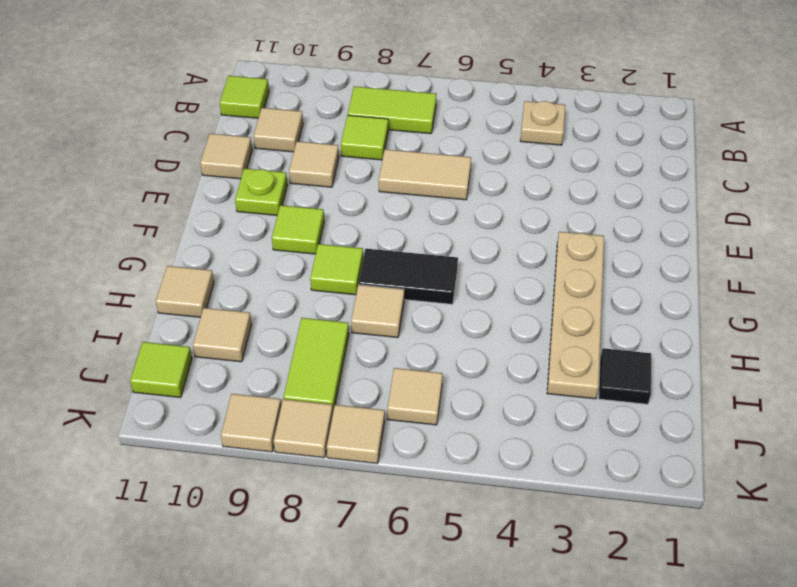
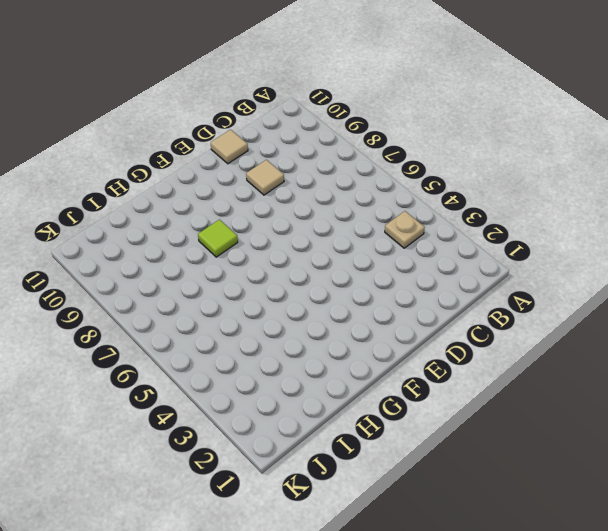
none -> lime 1x2 tile [348,87,437,134]
none -> lime 1x1 tile [220,76,269,118]
none -> lime 1x1 tile [341,115,388,160]

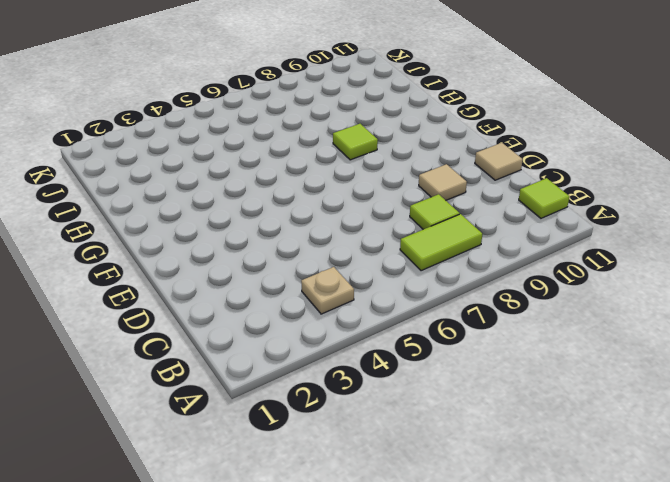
none -> tan 1x1 tile [253,108,303,152]
none -> tan 1x2 tile [379,149,471,200]
none -> lime 1x1 plate [235,169,287,215]

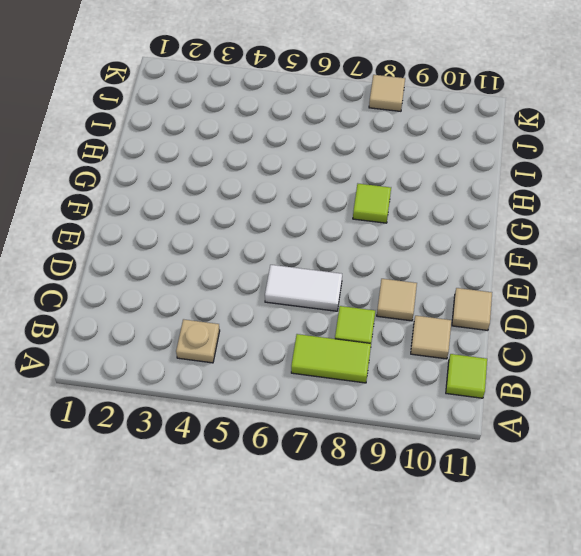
white 1x2 tile [265,265,342,311] -> tan 1x2 tile [379,149,471,200]
none -> lime 1x1 plate [235,169,287,215]
none -> tan 1x4 plate [547,232,604,399]
none -> lime 1x1 tile [272,205,324,254]

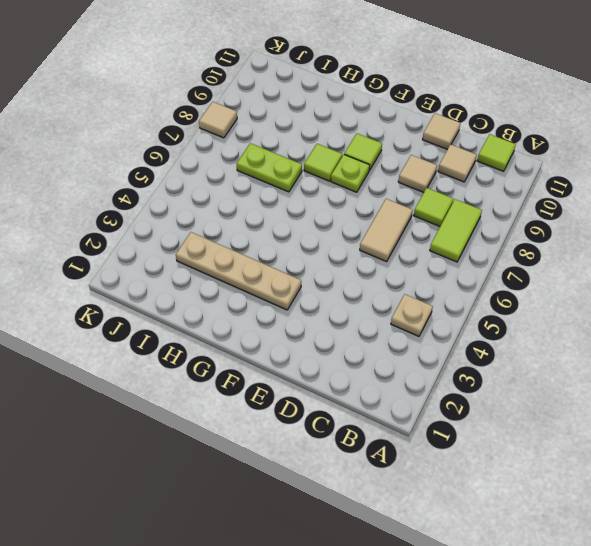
lime 1x1 plate [331,155,370,192] -> lime 1x1 plate moved to [235,169,287,215]
lime 1x2 plate [237,143,302,192] -> tan 1x1 tile [351,285,404,338]
none -> black 1x2 tile [359,249,458,304]
none -> tan 1x1 tile [156,266,214,317]
none -> black 1x1 tile [599,348,651,404]

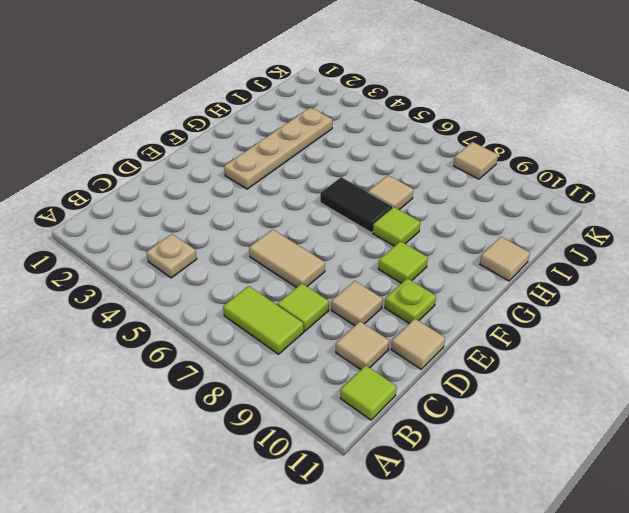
none -> black 1x1 tile [599,348,651,404]
none -> lime 1x2 tile [283,318,349,411]
none -> tan 1x1 tile [193,308,252,362]

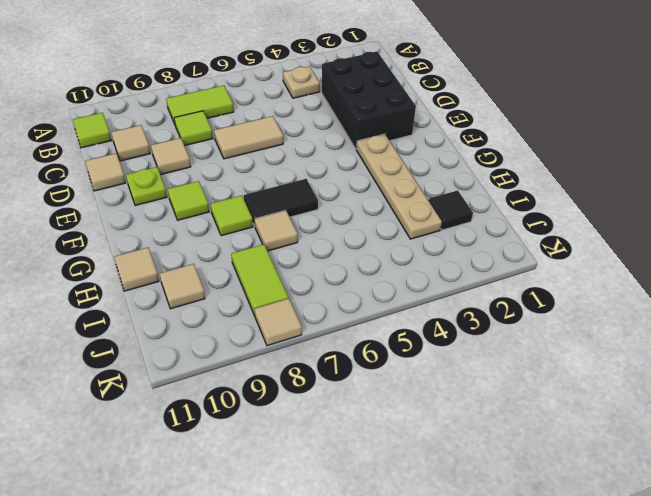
black 2x3 brick [321,52,416,149] -> none
none -> tan 1x1 tile [387,368,443,425]
none -> lime 1x1 tile [130,342,192,397]
none -> tan 1x1 tile [327,405,385,464]

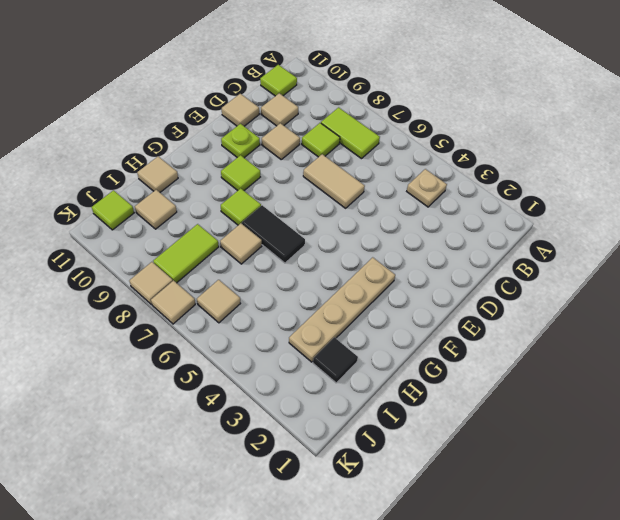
none -> tan 1x1 tile [221,394,281,452]

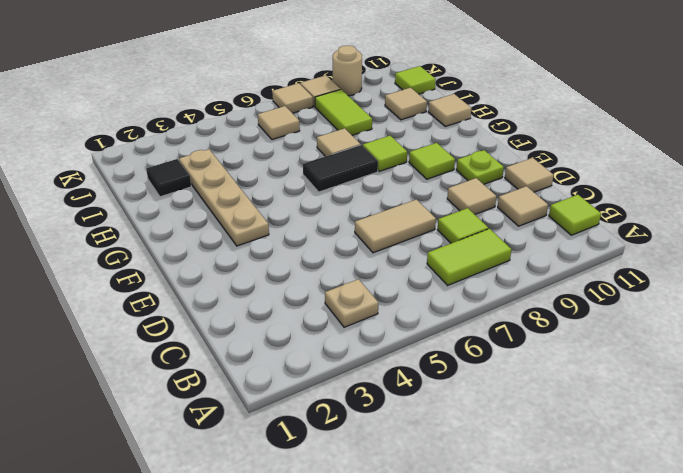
tan 1x1 round brick [333,45,362,96] -> tan 1x1 tile [221,394,281,452]

